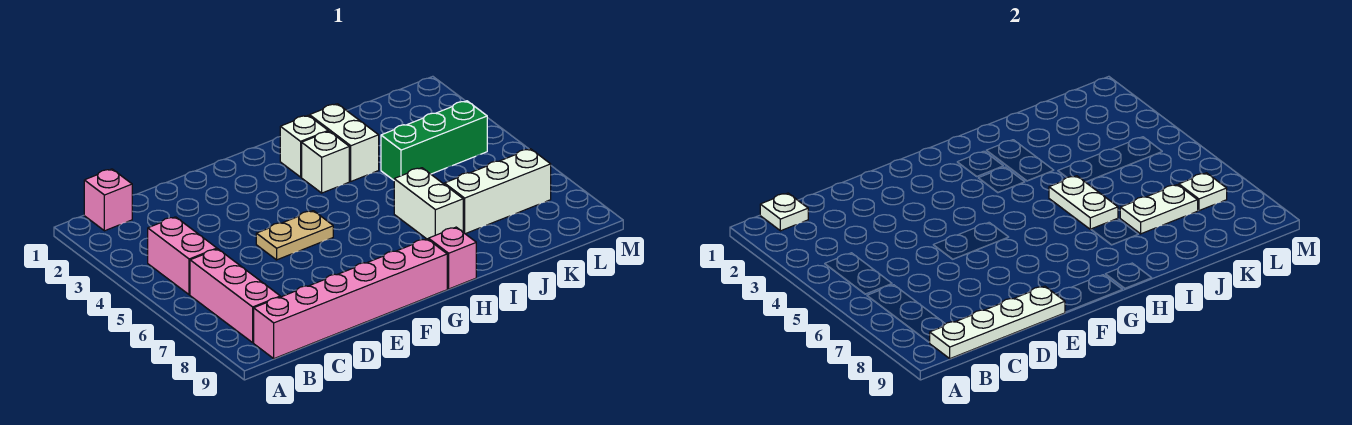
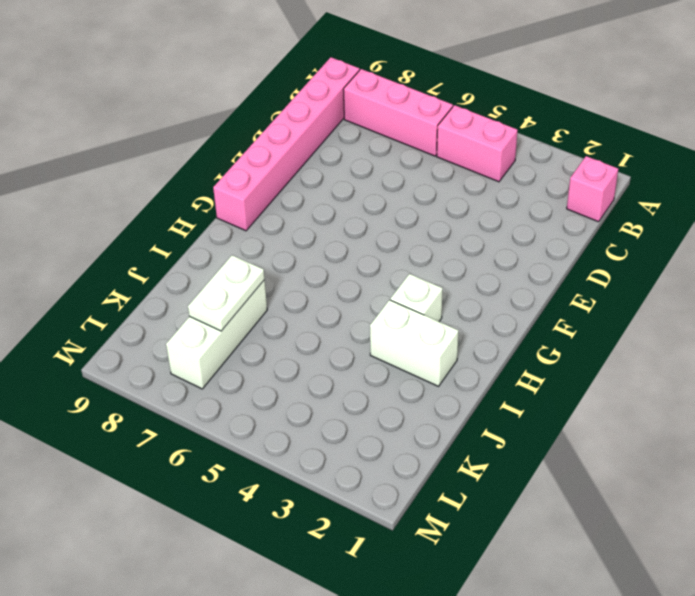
none -> tan 1x2 plate [256,211,333,260]
none -> white 1x1 brick [280,115,328,177]
none -> pink 1x1 brick [429,227,476,289]

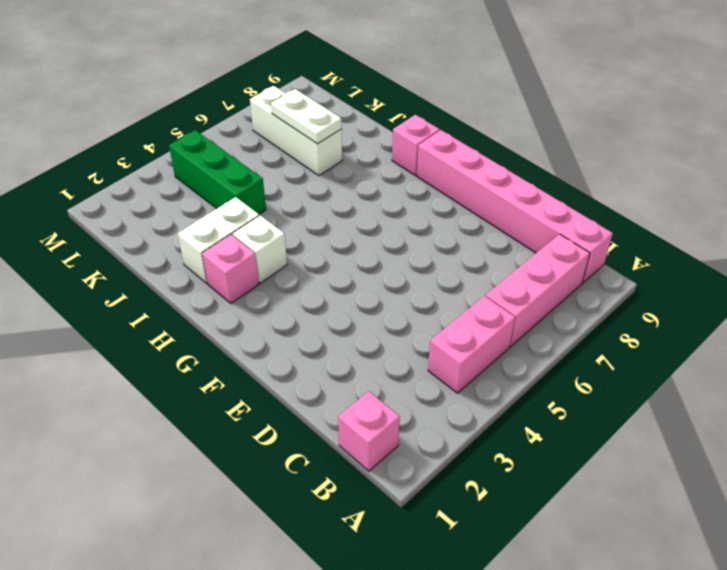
pink 1x1 brick [202,234,259,303] -> white 1x1 brick [280,115,328,177]
none -> tan 1x2 plate [256,211,333,260]
none -> white 1x2 brick [394,168,463,240]
none -> white 1x1 plate [760,193,808,231]

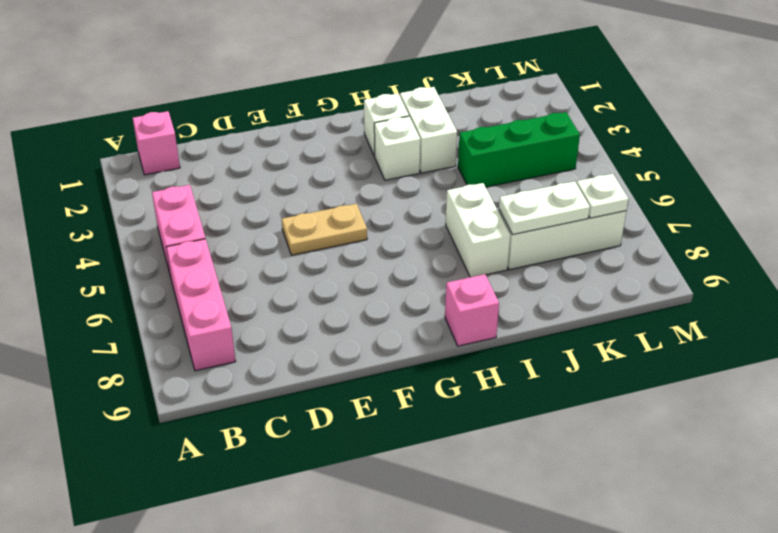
none -> pink 1x6 brick [254,239,447,359]
none -> white 1x1 plate [760,193,808,231]
none -> white 1x4 plate [930,286,1065,359]

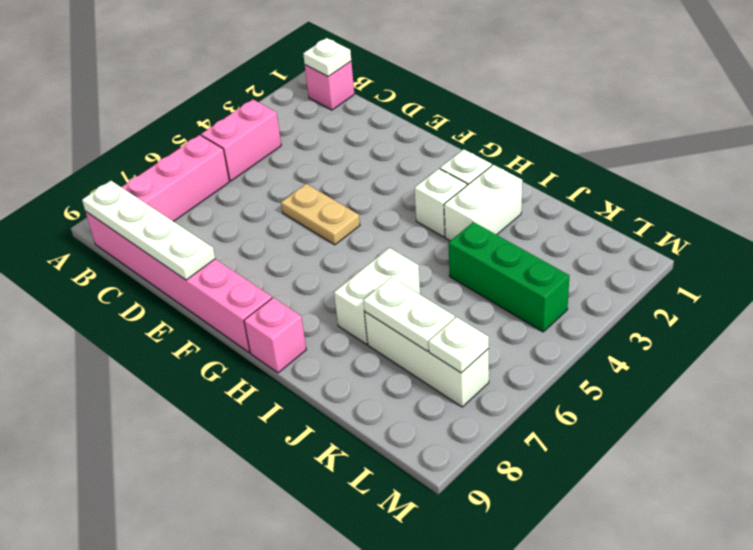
none -> white 1x2 plate [1049,176,1118,229]

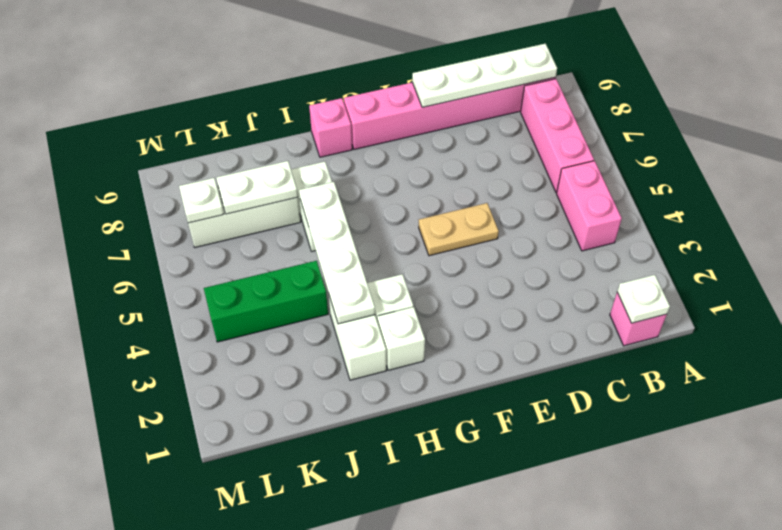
white 1x4 plate [299,182,375,324] -> white 1x2 plate [1049,176,1118,229]

